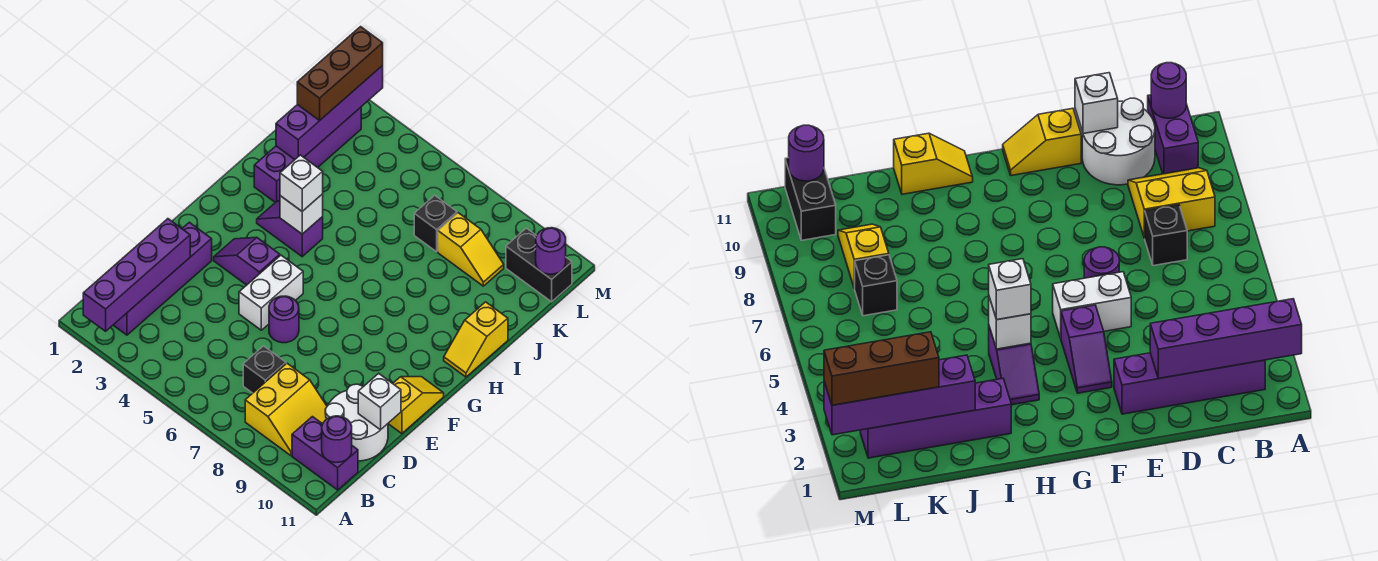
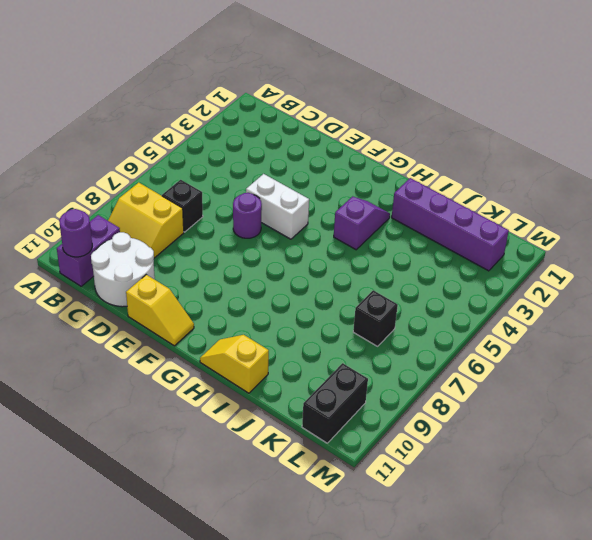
none -> purple 1x4 brick [114,222,212,335]
none -> purple 1x2 slope [214,237,280,285]
none -> yellow 1x2 slope [438,213,504,286]

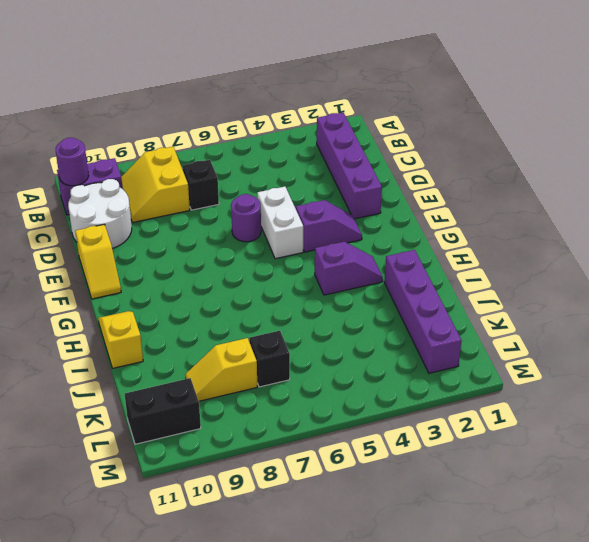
none -> purple 1x4 brick [83,219,190,331]
none -> white 1x1 brick [358,373,401,430]
none -> white 1x1 brick [280,194,323,234]

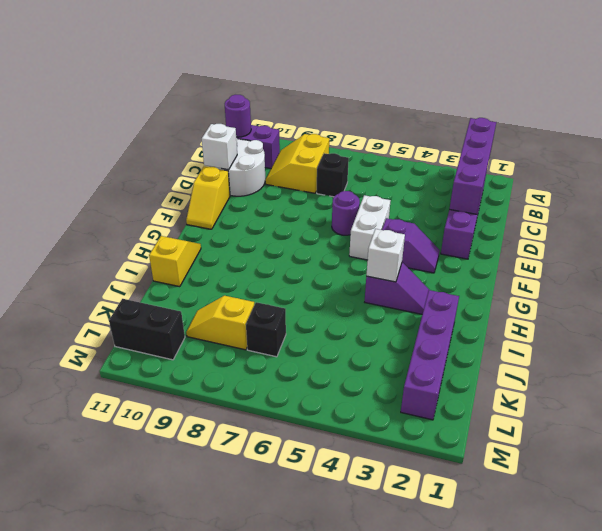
none -> purple 1x4 brick [276,66,383,159]
none -> purple 1x1 round brick [536,228,566,274]
none -> white 1x1 brick [280,155,323,211]

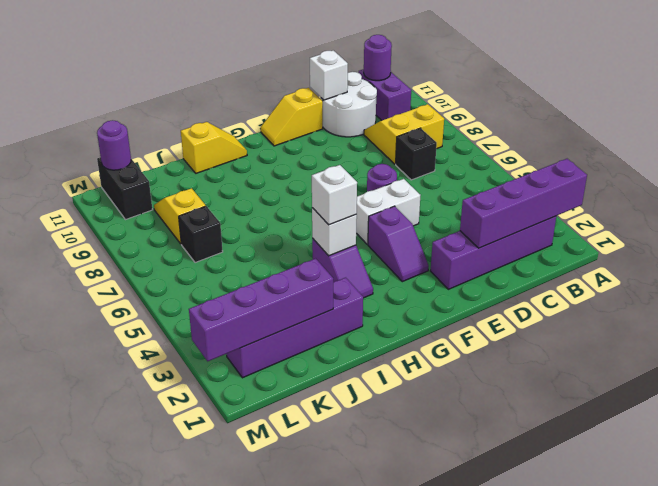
none -> brown 1x3 brick [297,27,383,121]

